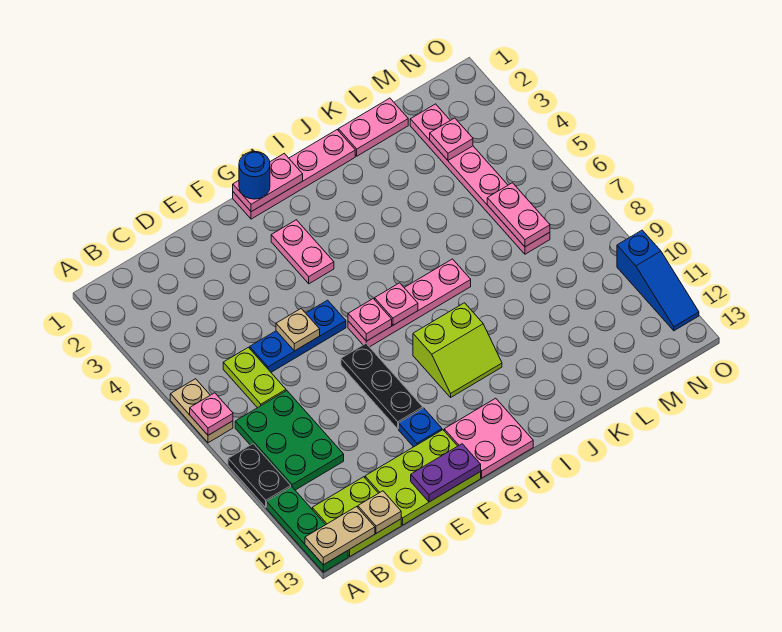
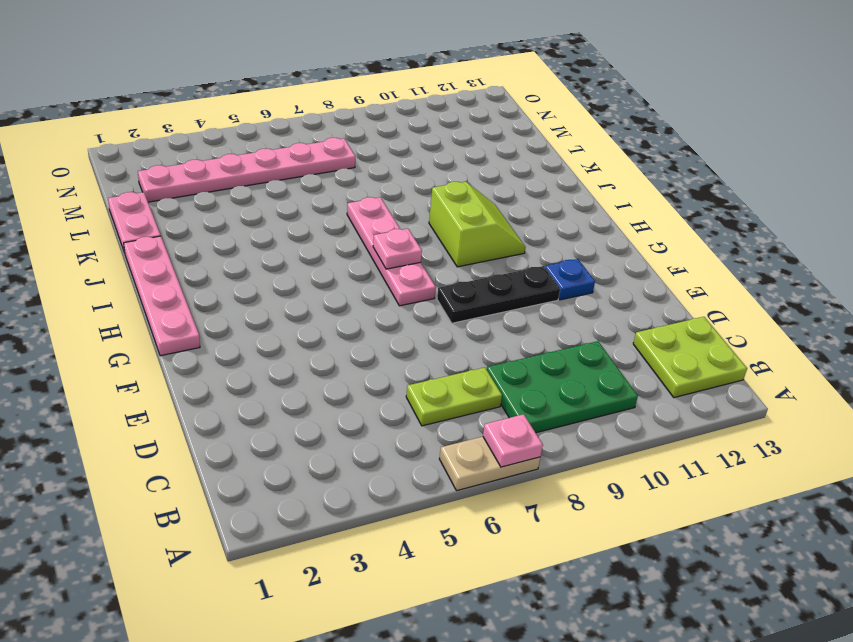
none -> black 1x2 plate [228,444,291,507]
none -> green 1x3 plate [267,487,348,572]
none -> blue 1x3 plate [250,300,346,372]

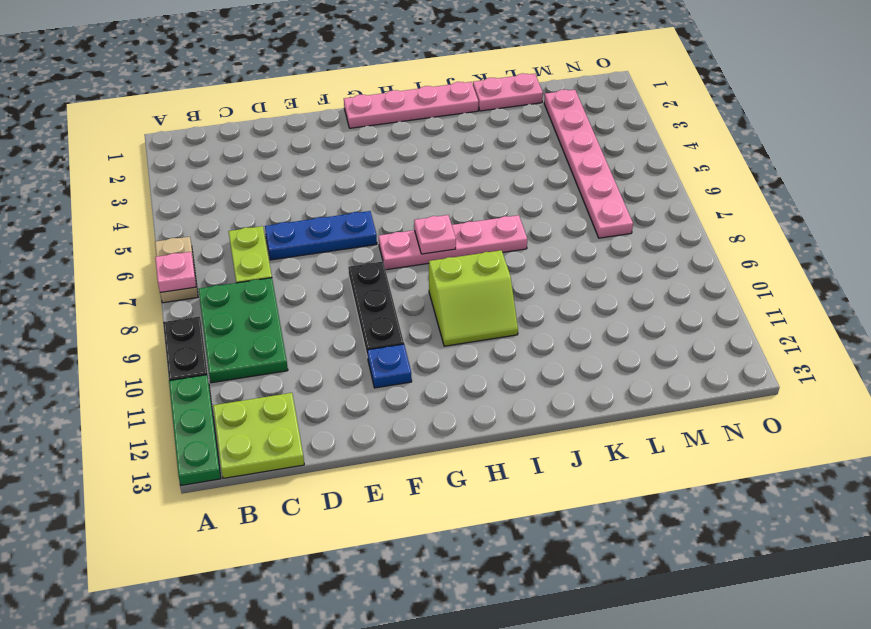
none -> lime 2x3 plate [365,430,481,525]
none -> pink 1x2 plate [271,220,334,284]
none -> pink 2x2 plate [444,398,533,478]

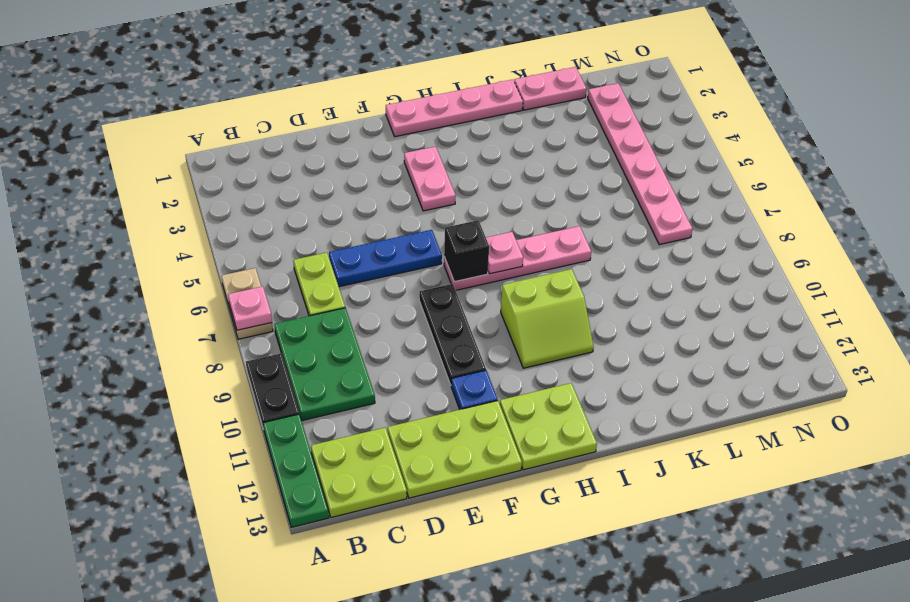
black 1x1 brick [444,220,489,282] -> pink 1x1 plate [348,299,392,341]
lime 2x2 plate [500,383,597,470] -> pink 2x2 plate [444,398,533,478]
none -> blue 1x3 slope [617,230,699,331]
none -> tan 1x2 plate [305,507,375,565]
none -> tan 1x1 plate [358,491,401,533]

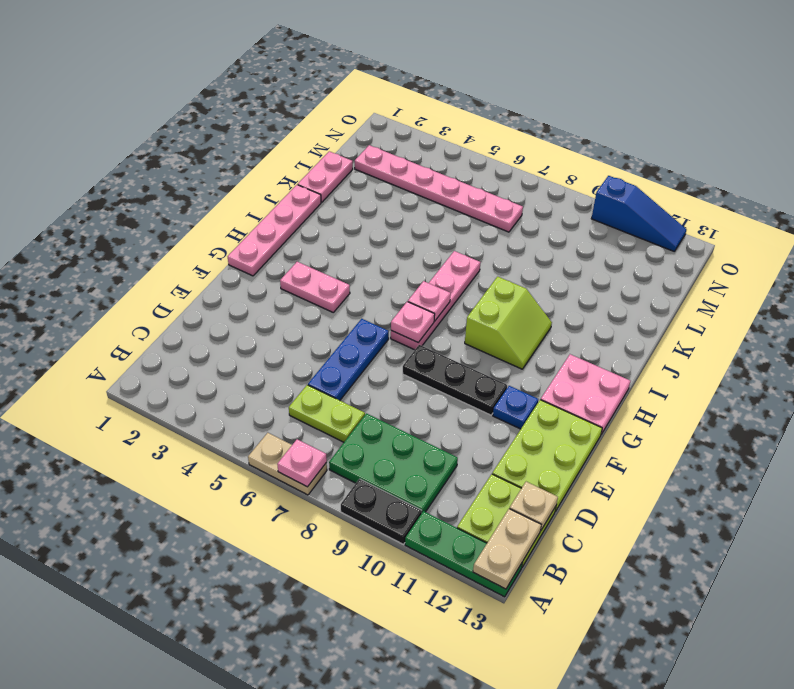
none -> tan 1x1 plate [276,309,320,351]
none -> purple 1x2 plate [411,444,481,502]
none -> pink 1x2 plate [233,153,303,212]

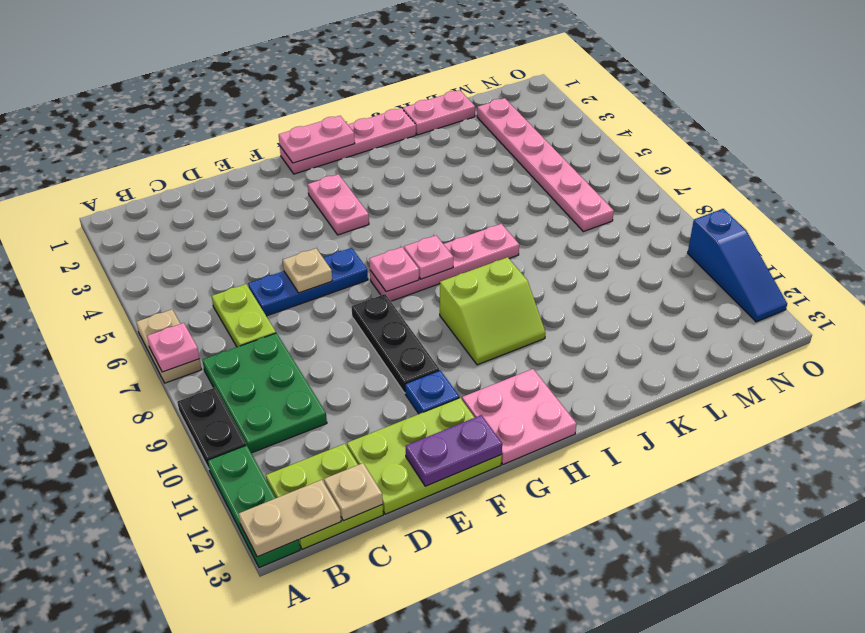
none -> pink 1x1 plate [430,118,473,160]
none -> pink 1x2 plate [487,183,550,247]
none -> blue 1x1 round brick [239,151,270,199]

